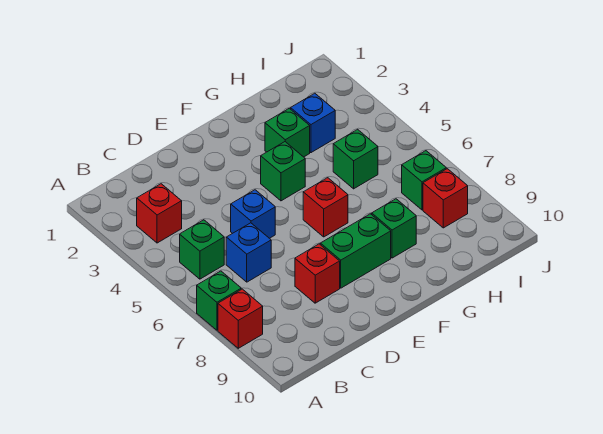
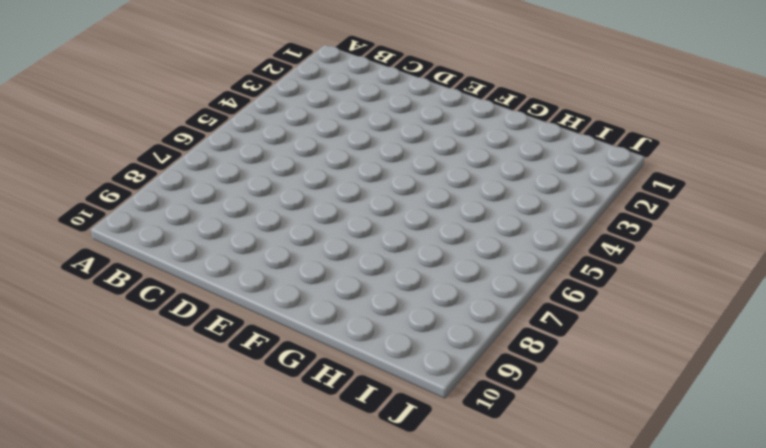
none -> green 1x1 brick [197,271,241,330]
none -> red 1x1 brick [218,289,263,348]
none -> red 1x1 brick [137,184,182,243]

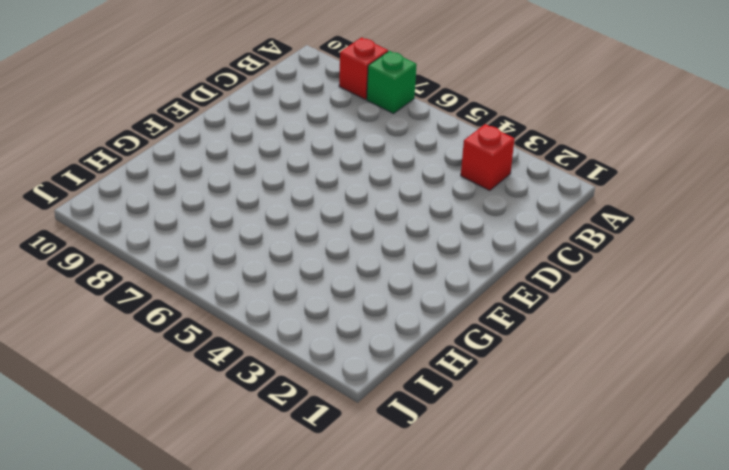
none -> green 1x1 brick [180,220,224,279]
none -> blue 1x1 brick [226,223,271,282]
none -> blue 1x1 brick [231,190,275,238]

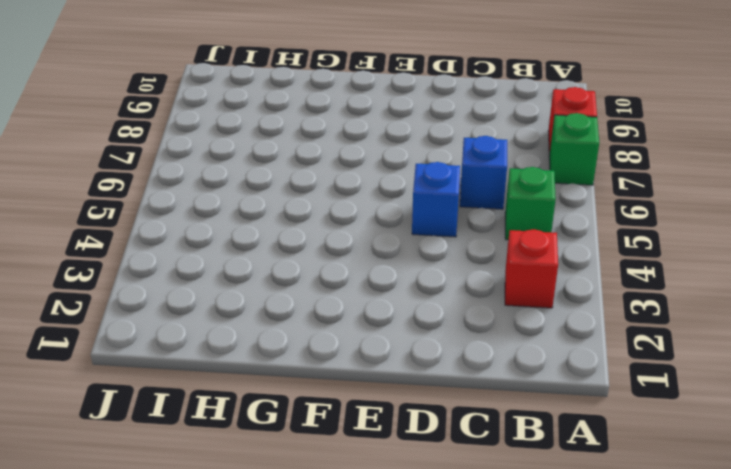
none -> red 1x1 brick [295,244,340,303]
none -> green 1x2 brick [320,214,391,288]
none -> green 1x1 brick [261,142,305,201]

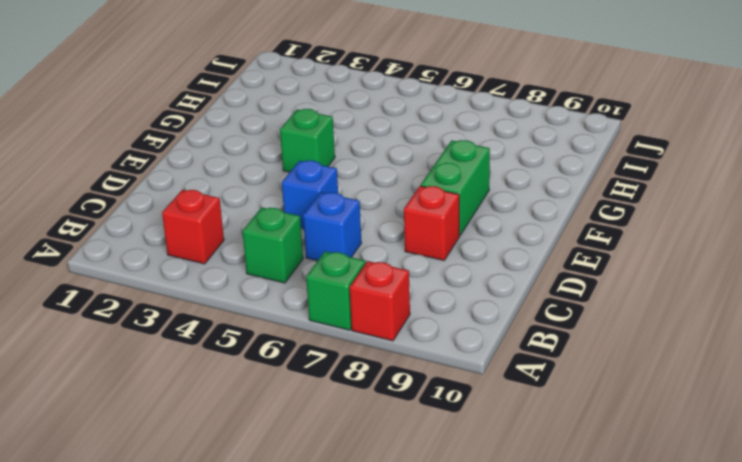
none -> red 1x1 brick [303,178,348,237]
none -> green 1x1 brick [265,108,310,157]
none -> green 1x1 brick [372,199,416,258]

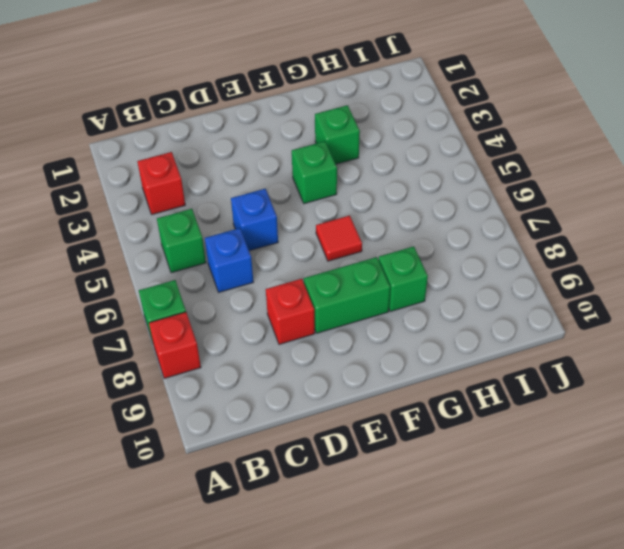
red 1x1 tile [316,216,362,261] -> red 1x1 brick [303,178,348,237]
none -> blue 1x1 brick [291,93,335,153]
none -> green 1x1 brick [333,129,378,189]
none -> green 1x1 brick [402,151,446,210]

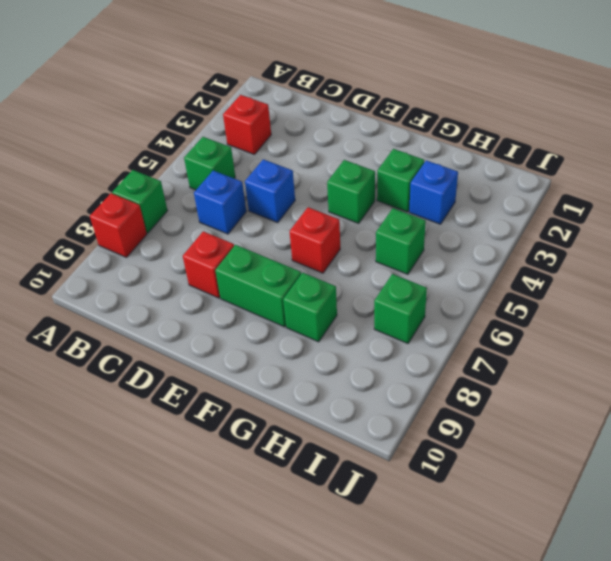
none -> red 1x1 brick [423,169,468,228]

